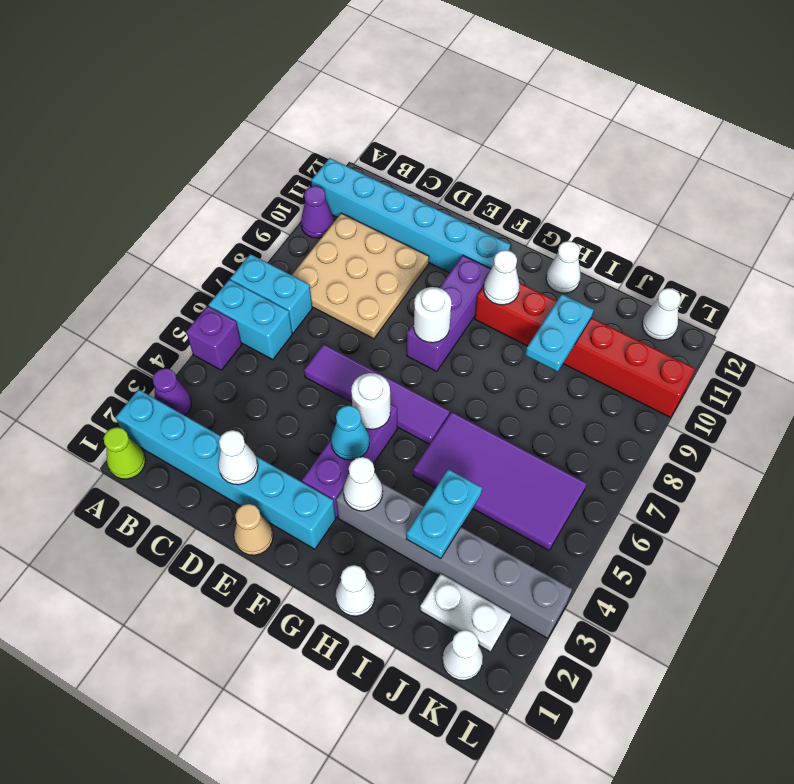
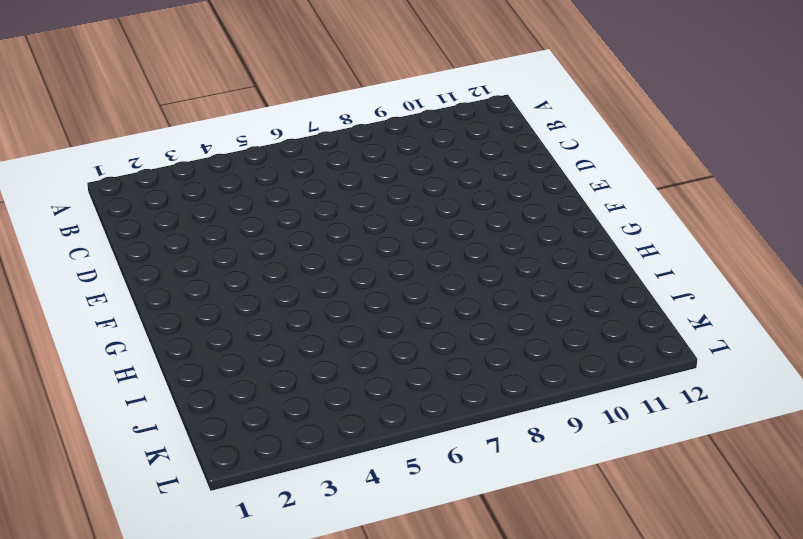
none -> lime 1x1 cone [104,427,146,479]
none -> cyan 1x6 brick [116,389,336,549]
none -> purple 1x1 cone [153,368,191,415]

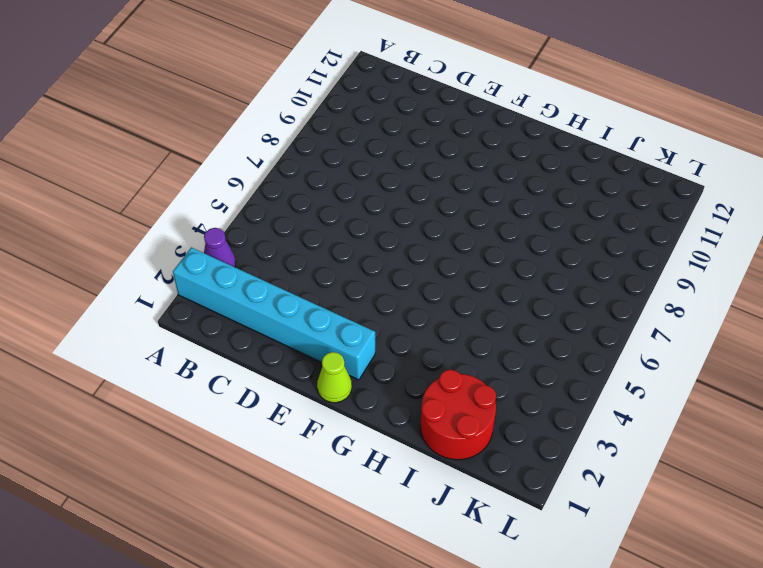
lime 1x1 cone [317,352,352,403] -> lime 1x1 cone moved to [104,427,146,479]
red 2x2 round brick [420,370,496,460] -> white 1x2 plate [420,574,511,652]
none -> purple 1x1 brick [186,306,242,370]
none -> cyan 1x2 brick [209,280,292,360]
none -> cyan 1x2 brick [230,254,312,333]

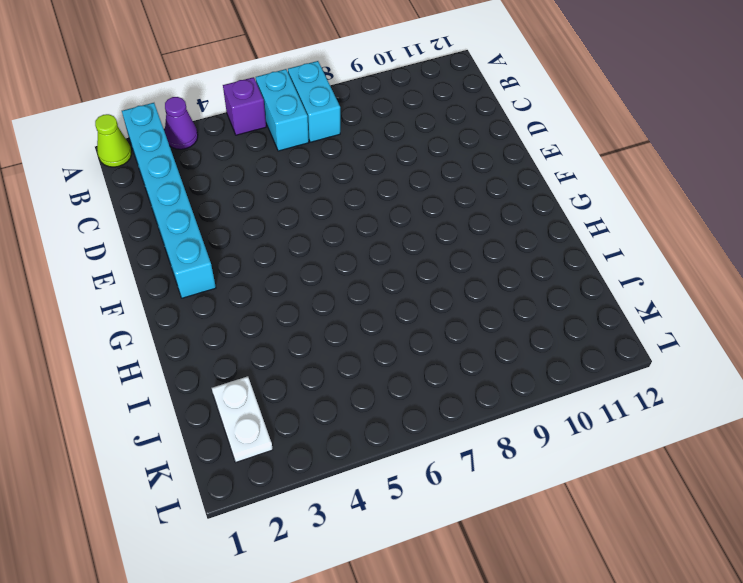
none -> purple 1x1 cone [301,186,334,238]
none -> cyan 1x6 brick [311,158,510,273]
none -> tan 3x3 plate [292,213,429,339]

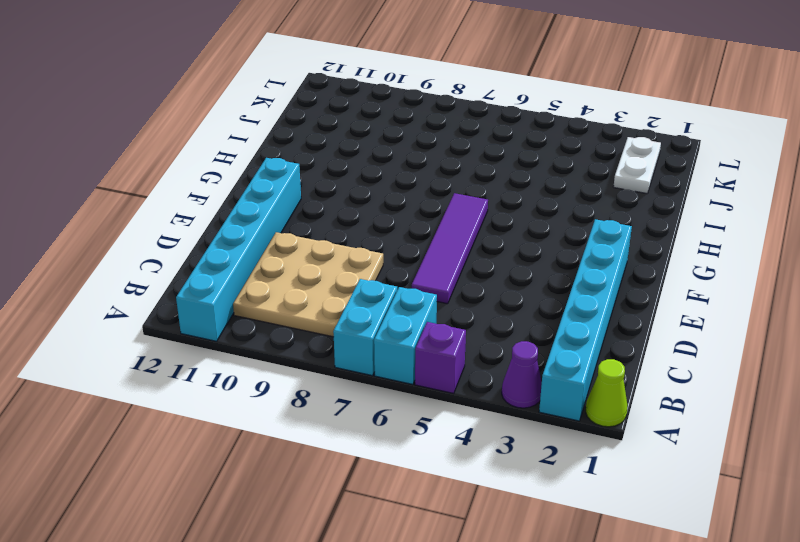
none -> purple 1x1 cone [301,186,334,238]
none -> tan 1x1 cone [234,504,273,555]
none -> purple 1x3 brick [302,404,397,517]

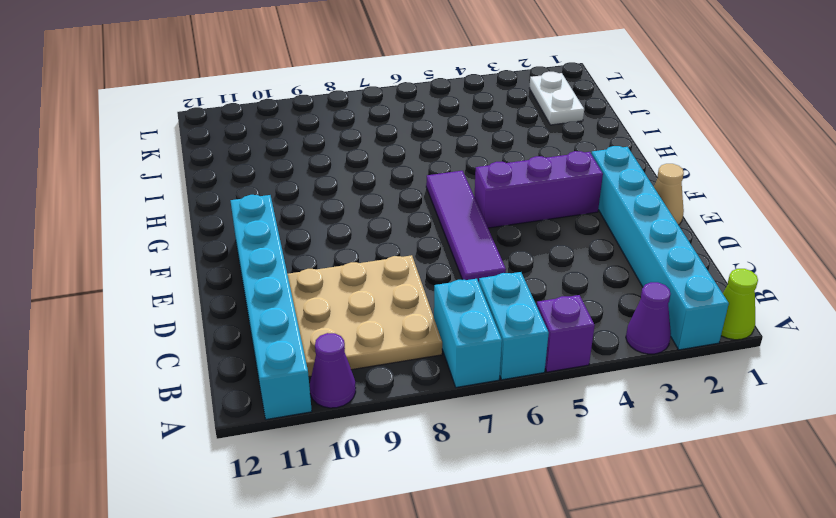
none -> purple 1x3 brick [407,255,491,371]
none -> grey 1x6 brick [336,483,572,638]
none -> red 1x6 brick [475,283,695,417]

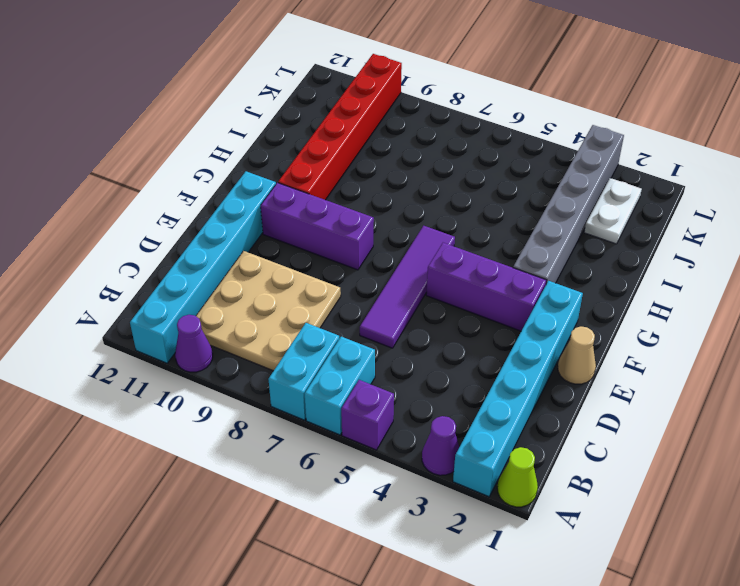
none -> white 1x1 cone [336,565,375,616]
none -> purple 2x4 tile [413,412,587,550]
none -> white 1x1 cone [546,241,580,293]

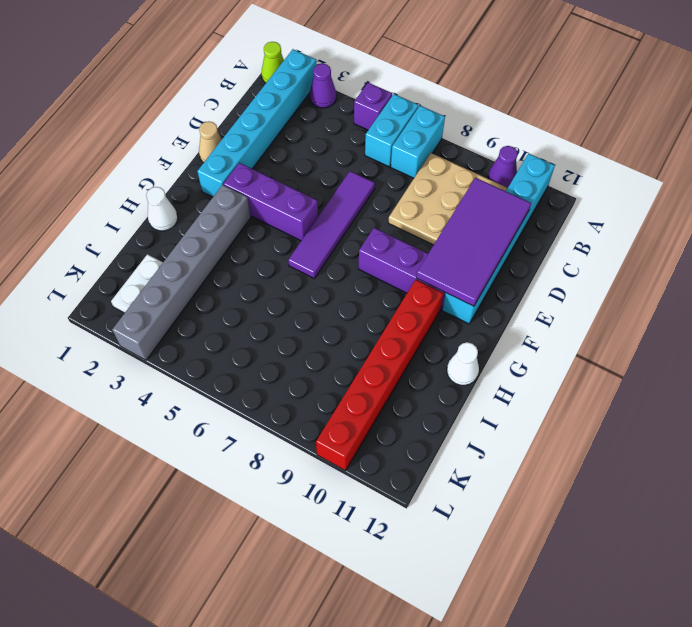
purple 2x4 tile [416,178,531,306] -> purple 2x4 tile moved to [413,412,587,550]
none -> white 1x1 cone [442,630,483,680]
none -> white 1x1 cone [642,288,681,340]
none -> white 1x1 cone [218,430,258,485]

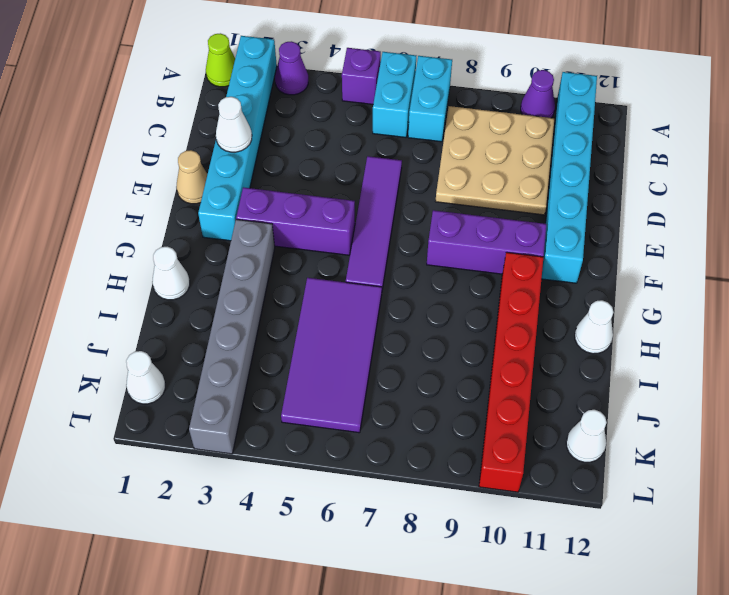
none -> white 1x2 plate [420,574,511,652]
none -> cyan 1x1 cone [331,406,369,460]
none -> white 1x1 round brick [351,373,390,429]

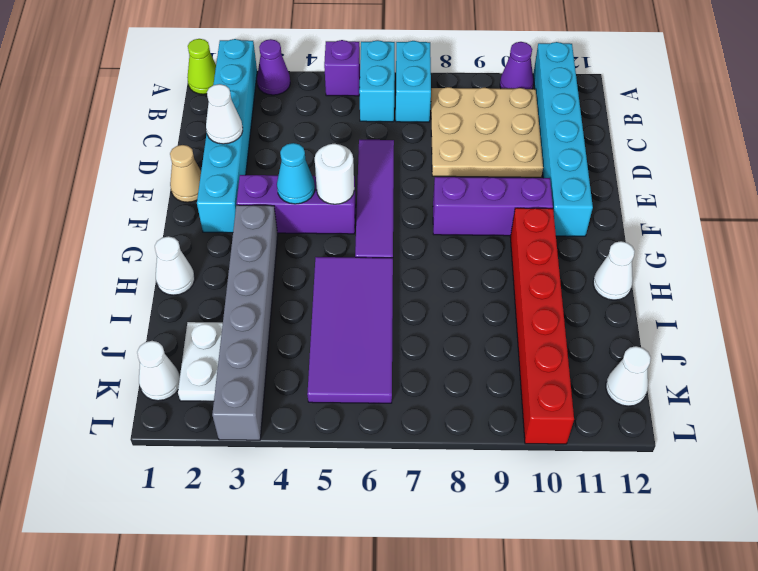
none -> white 1x1 round brick [414,287,451,343]
none -> white 1x1 cone [343,457,383,511]
none -> white 1x1 cone [484,250,519,305]

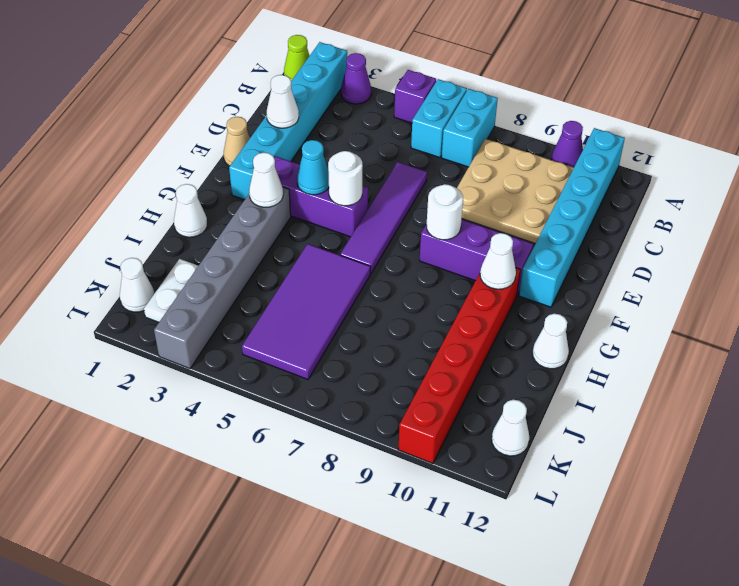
none -> cyan 1x2 plate [406,469,482,559]
none -> cyan 1x2 plate [525,294,594,372]

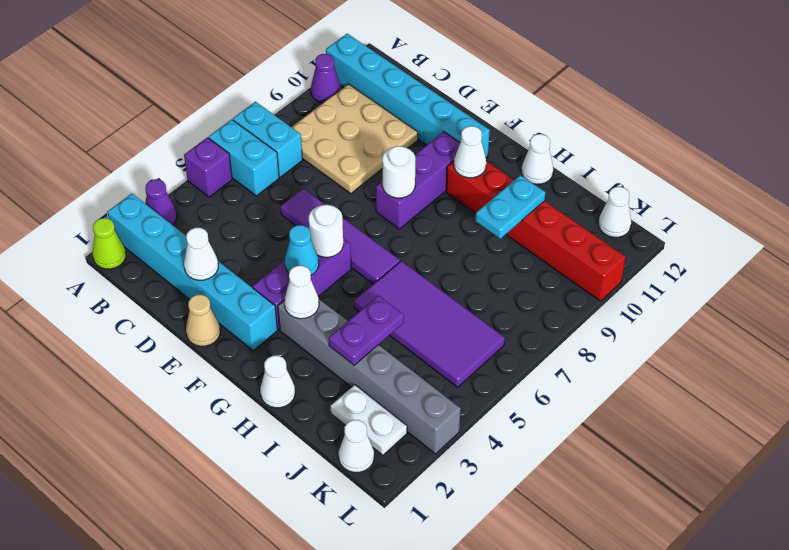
purple 1x2 plate [329,296,404,365] -> cyan 1x2 plate [406,469,482,559]

